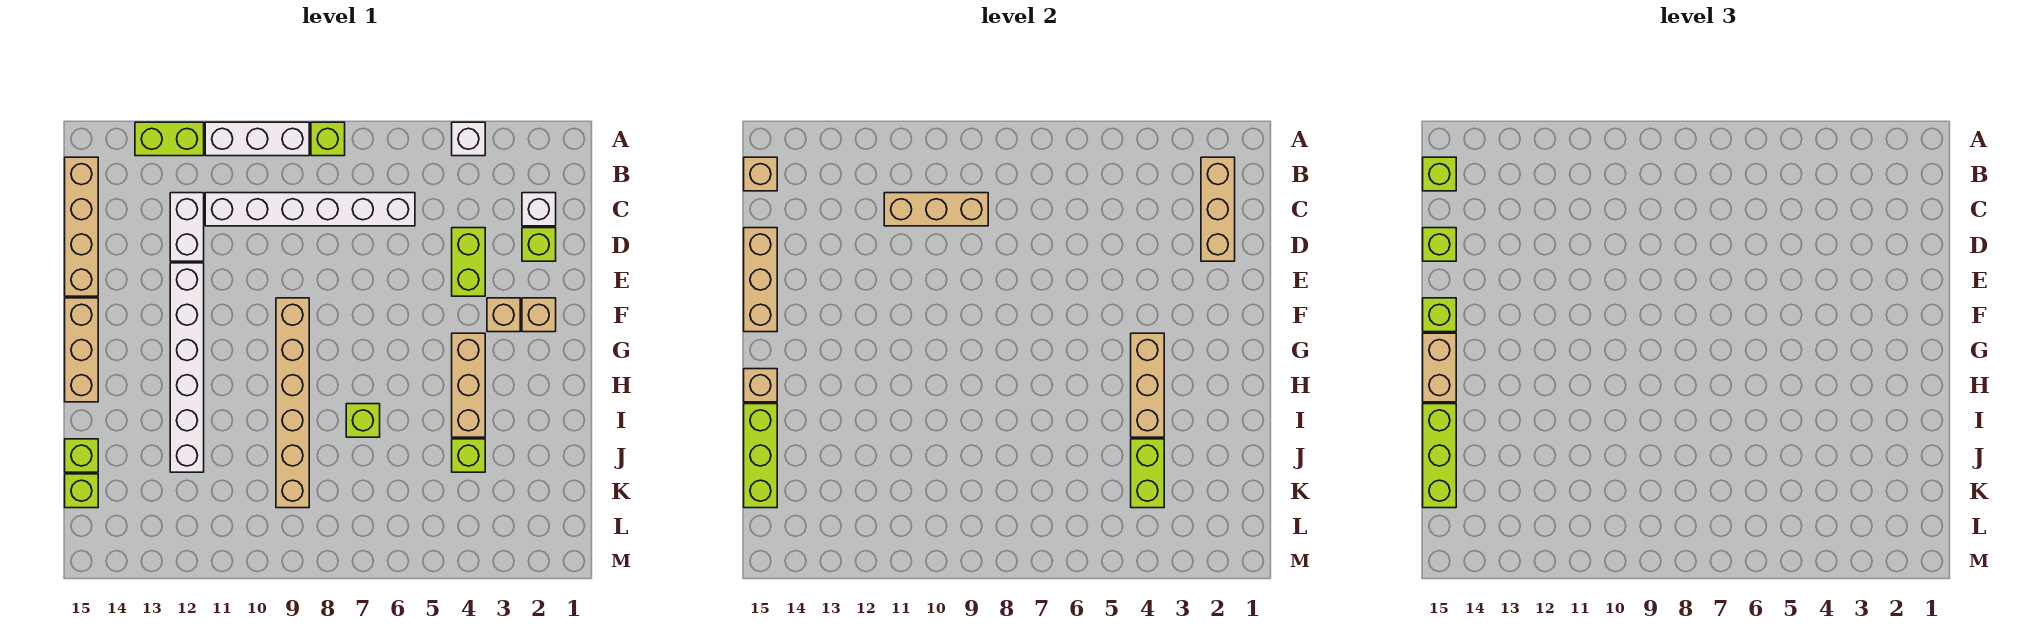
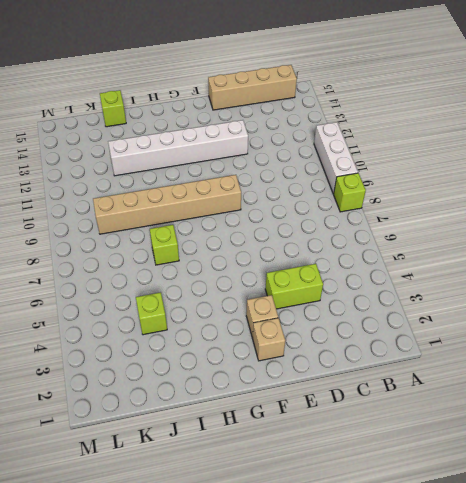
none -> white 1x1 brick [452,122,485,156]
none -> lime 1x2 brick [135,122,204,156]
none -> white 1x1 brick [522,193,556,226]
none -> white 1x6 brick [205,193,415,226]

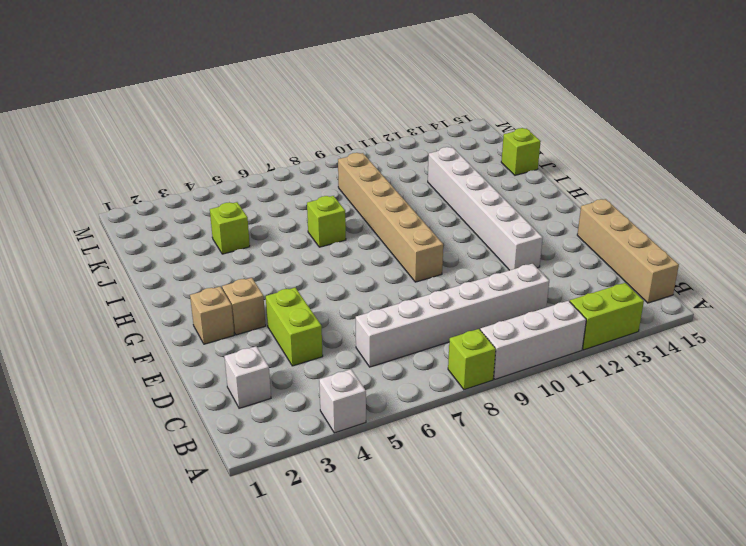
none -> white 1x2 brick [170,193,204,261]
none -> lime 1x1 brick [522,228,556,261]
none -> tan 1x3 brick [65,298,98,402]
none -> tan 1x3 brick [452,333,485,437]

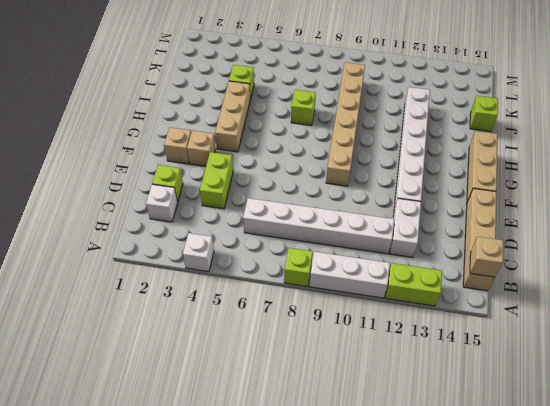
none -> lime 1x1 brick [65,474,98,508]
none -> tan 1x3 brick [1201,157,1235,261]
none -> tan 1x3 brick [884,193,988,226]
none -> tan 1x3 brick [744,228,777,332]

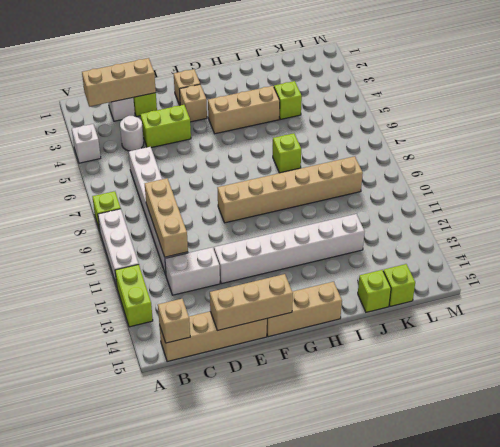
white 1x1 round brick [120,116,144,151] -> none
none -> tan 1x3 brick [1131,333,1164,437]
none -> tan 1x1 brick [744,369,777,402]
none -> lime 1x3 brick [744,404,777,508]
none -> lime 1x2 brick [1131,439,1164,508]

